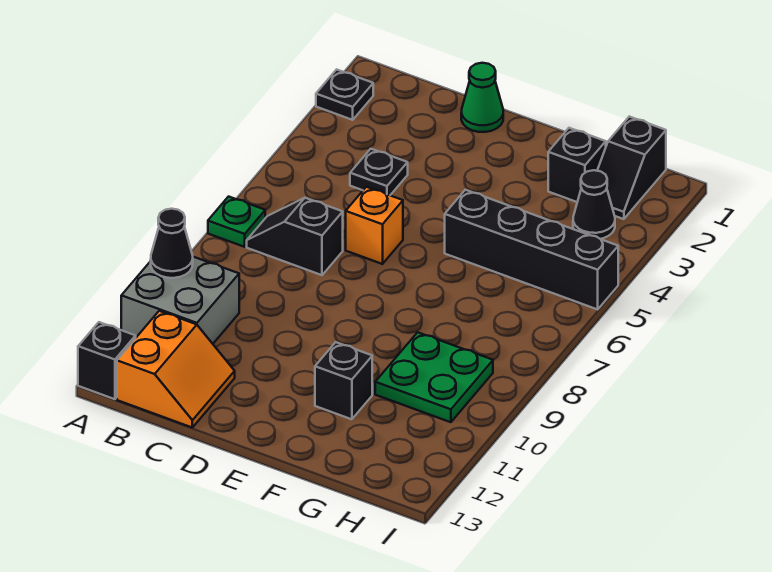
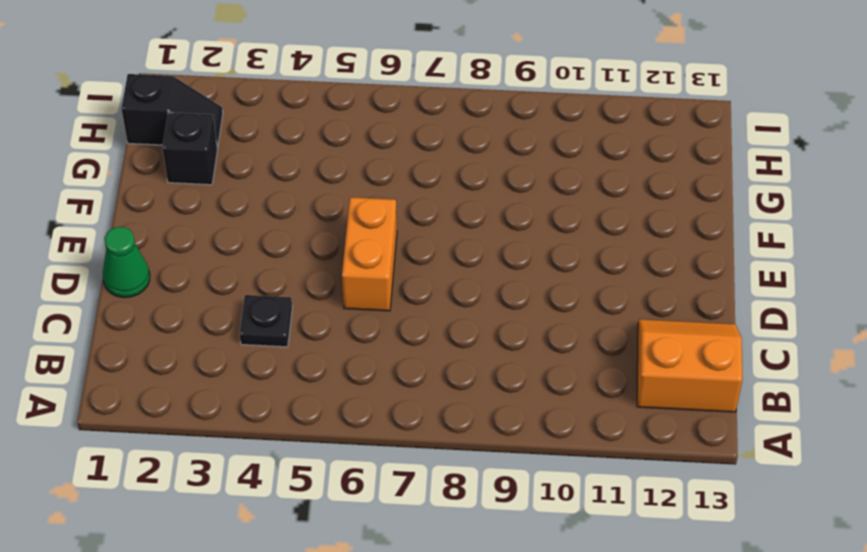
orange 1x2 brick [342,197,397,311] -> orange 1x1 brick [346,187,403,264]
none -> black 1x1 plate [316,70,373,120]
none -> green 1x1 plate [208,197,265,247]
none -> grey 2x2 brick [121,257,239,344]

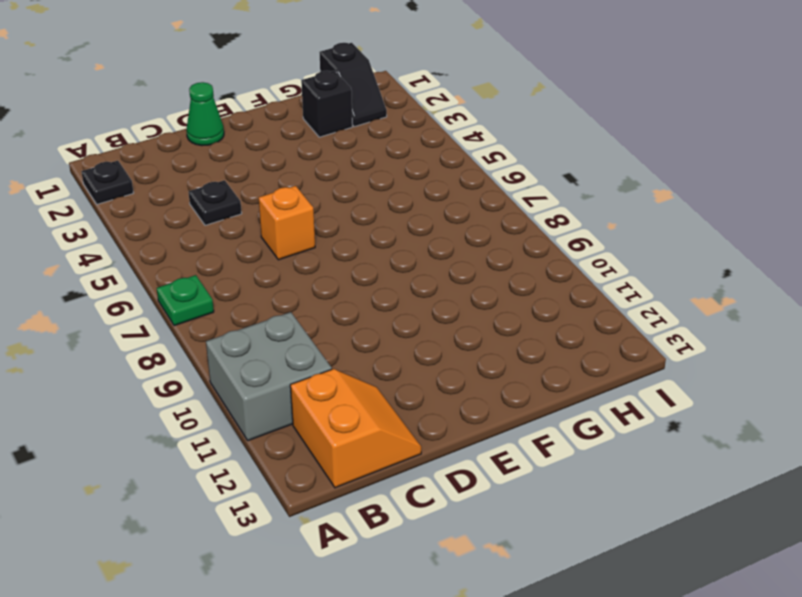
none -> black 1x1 brick [78,322,136,399]
none -> black 1x2 slope [247,198,343,275]
none -> black 1x4 brick [445,190,618,309]

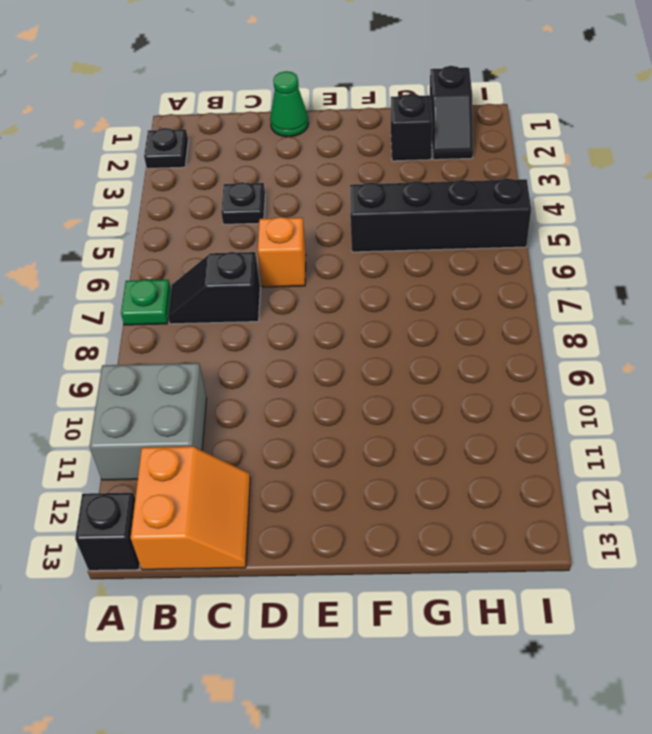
none -> black 1x1 brick [315,342,372,419]
none -> green 2x2 plate [375,332,493,422]
none -> black 1x1 cone [573,170,615,239]

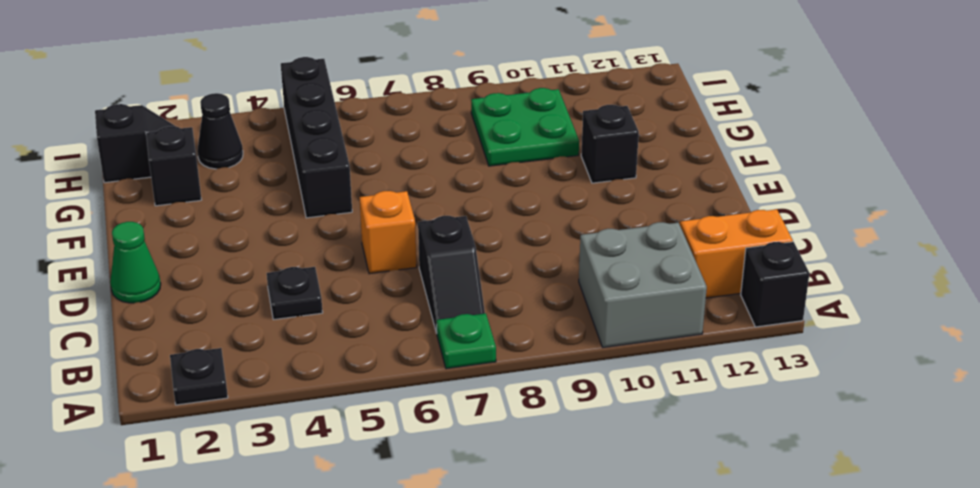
none -> black 1x1 cone [151,209,193,278]

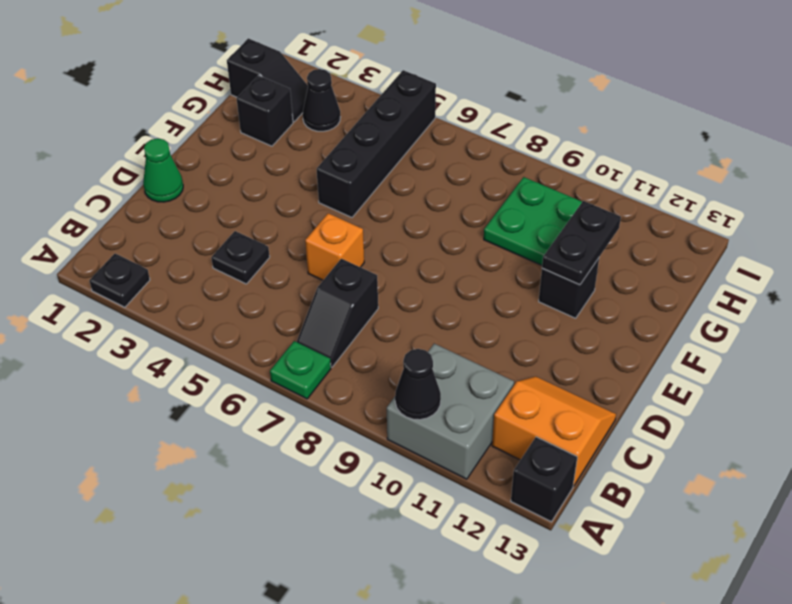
black 1x2 plate [542,201,621,285] -> none

